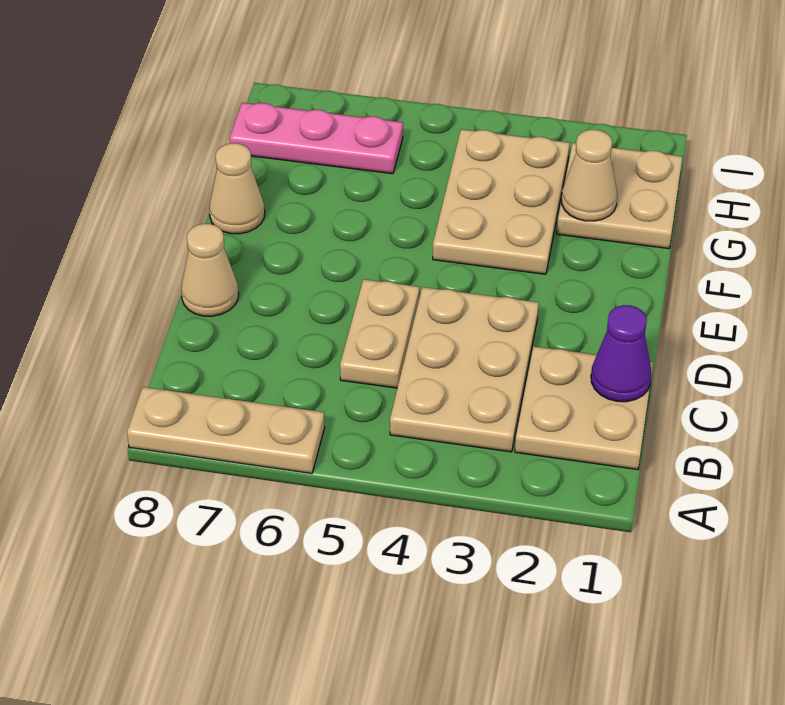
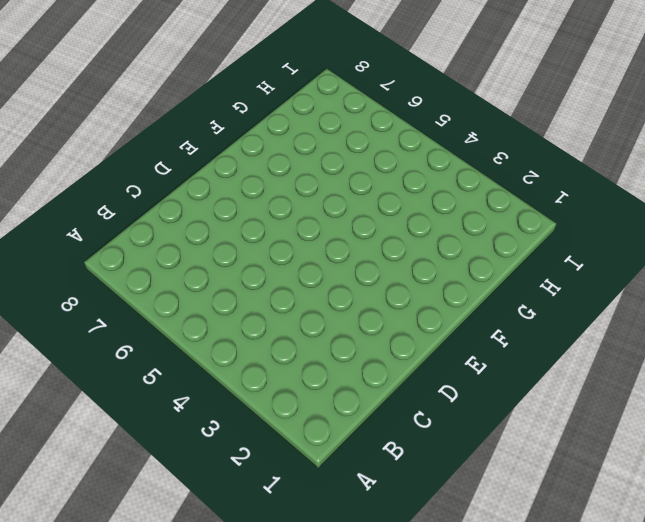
none -> tan 1x3 plate [127,387,325,473]
none -> tan 2x2 plate [515,346,653,470]

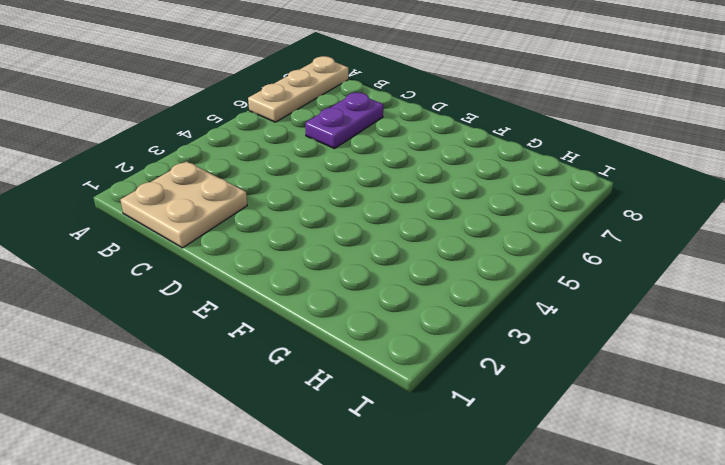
purple 1x2 plate [305,93,383,149] -> none
none -> tan 2x3 plate [390,287,539,452]
none -> tan 1x2 plate [340,279,419,388]

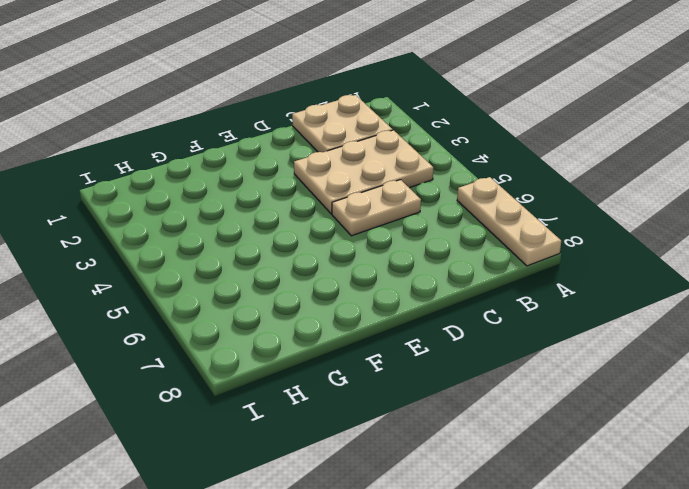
none -> tan 1x1 cone [181,224,239,316]
none -> tan 2x3 plate [433,129,570,274]

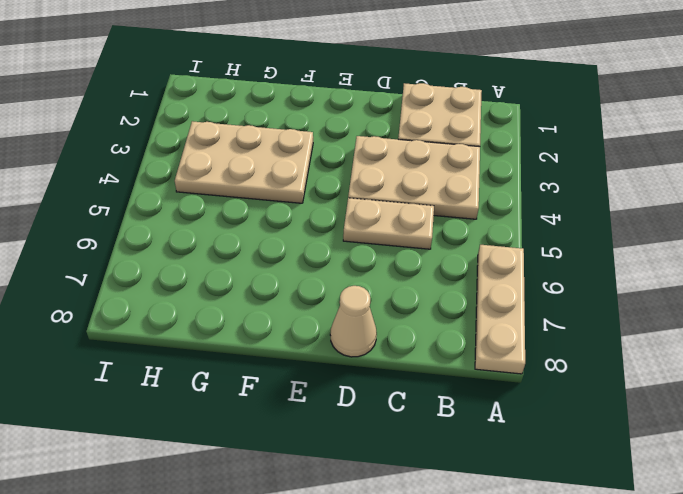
none -> tan 1x1 cone [209,143,265,234]
none -> tan 2x2 plate [557,143,682,249]

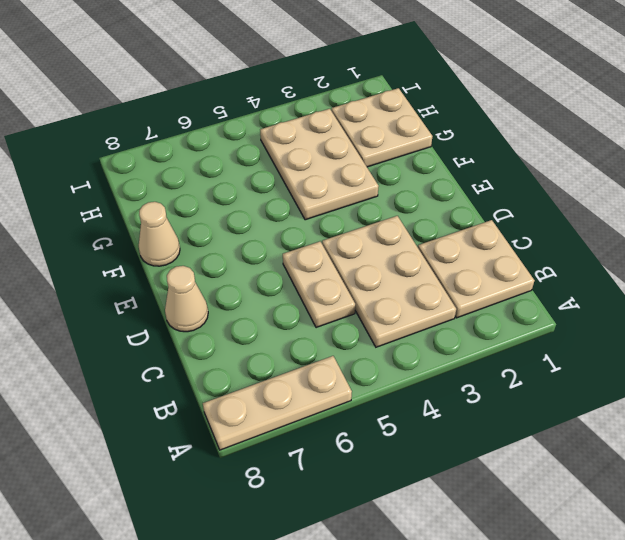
none -> pink 1x3 plate [230,103,403,174]
none -> purple 1x1 cone [591,305,651,402]

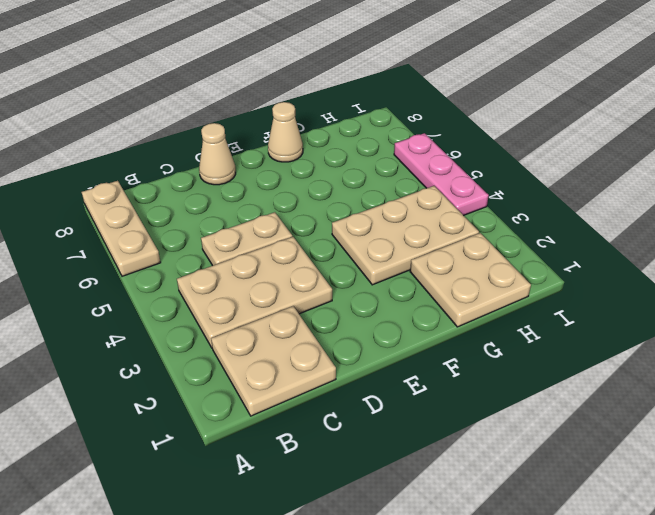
pink 1x3 plate [394,133,489,216] -> pink 1x3 plate moved to [230,103,403,174]
none -> purple 1x1 cone [591,305,651,402]
none -> tan 1x1 cone [562,130,617,221]

